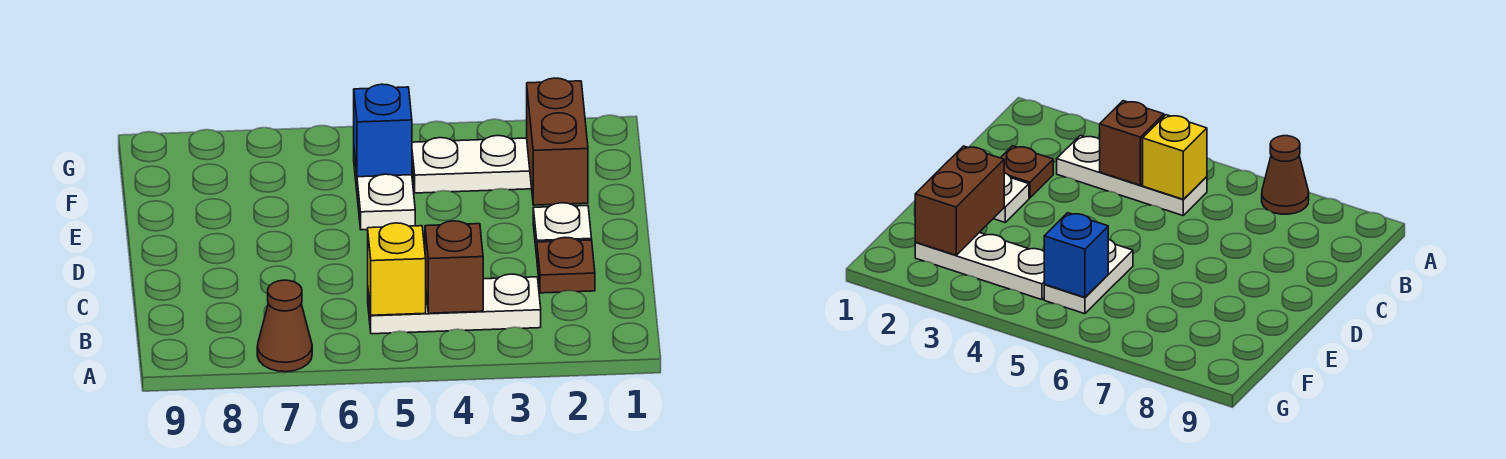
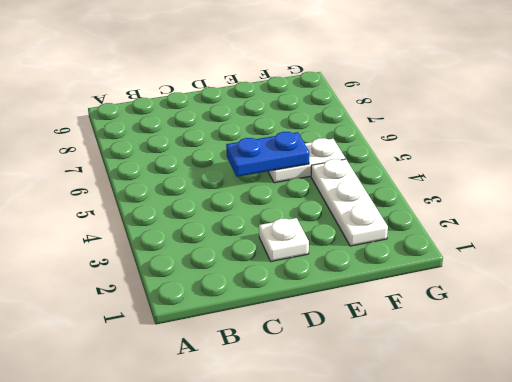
blue 1x2 plate [226,132,309,177] -> none
none -> brown 1x1 cone [257,280,312,372]
none -> white 1x3 plate [368,274,541,334]

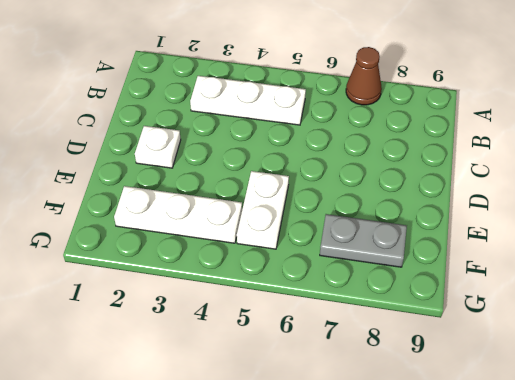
grey 1x2 plate [320,214,407,267] -> none
none -> brown 1x1 plate [537,238,595,293]
none -> brown 1x1 brick [425,221,483,313]

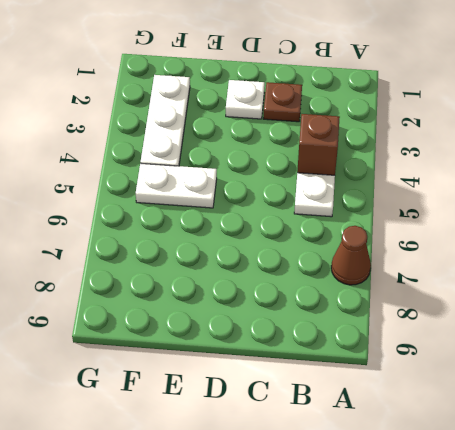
none -> yellow 1x1 brick [368,223,426,315]
none -> brown 1x2 brick [527,78,588,205]

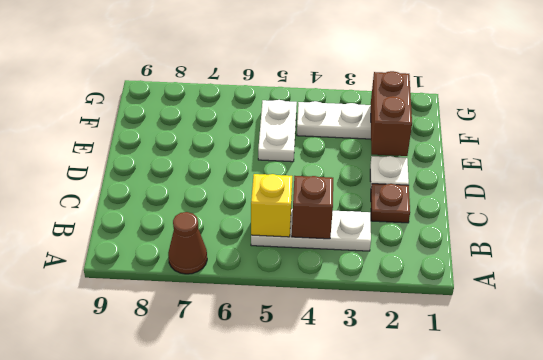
none -> blue 1x1 brick [354,84,412,177]

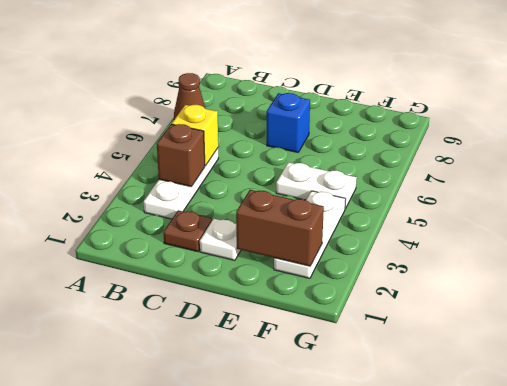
blue 1x1 brick [267,93,310,152] -> blue 1x1 brick moved to [354,84,412,177]

